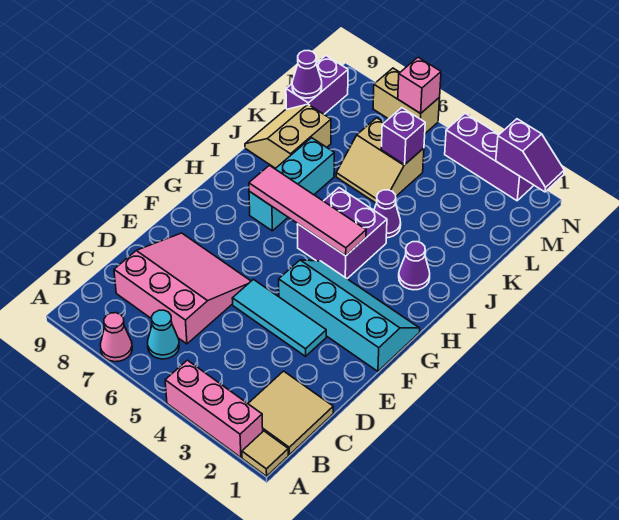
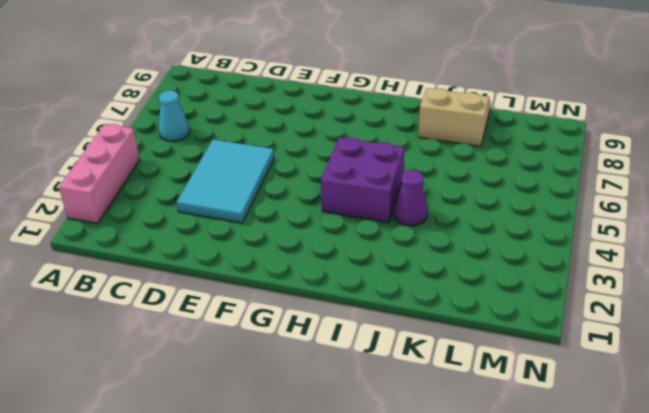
cyan 2x3 tile [177,140,274,223] -> cyan 1x3 tile [232,279,326,356]
none -> tan 1x1 tile [242,431,288,476]
none -> pink 1x1 cone [100,313,132,362]
none -> tan 2x2 tile [248,371,333,455]

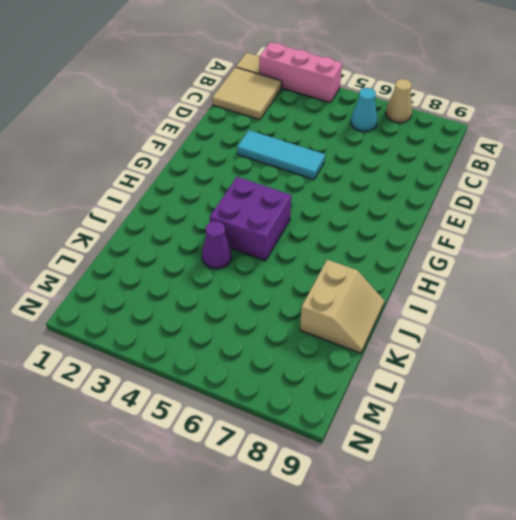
tan 1x1 cone [386,79,412,123] -> pink 1x1 cone [100,313,132,362]
none -> pink 3x3 slope [114,233,251,344]
none -> cyan 2x4 slope [279,260,420,371]
none -> cyan 1x3 brick [249,138,334,231]

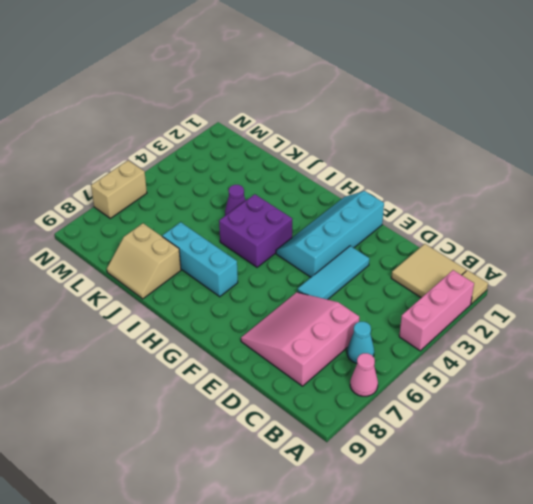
none -> purple 1x1 cone [399,242,430,290]
none -> tan 2x2 slope [336,118,424,203]
none -> purple 1x2 brick [286,56,348,114]

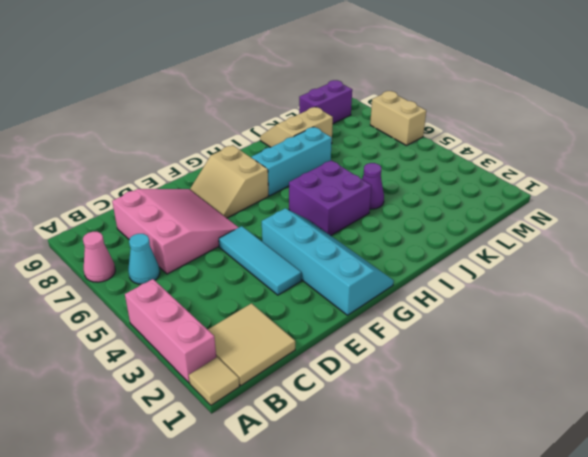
tan 2x2 slope [190,145,268,218] -> tan 2x2 slope moved to [336,118,424,203]
none -> purple 1x1 cone [399,242,430,290]
none -> purple 1x3 brick [445,113,534,201]
none -> pink 1x4 tile [249,165,366,256]

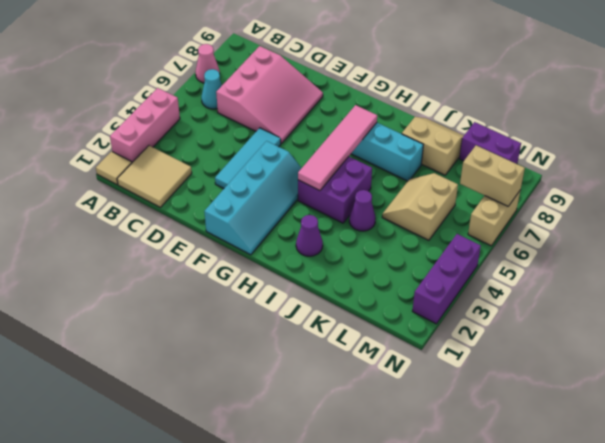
tan 1x2 brick [460,145,525,206] -> none
none -> purple 1x1 brick [381,108,425,165]
none -> purple 1x1 cone [292,50,322,98]
none -> purple 1x2 slope [496,119,564,192]

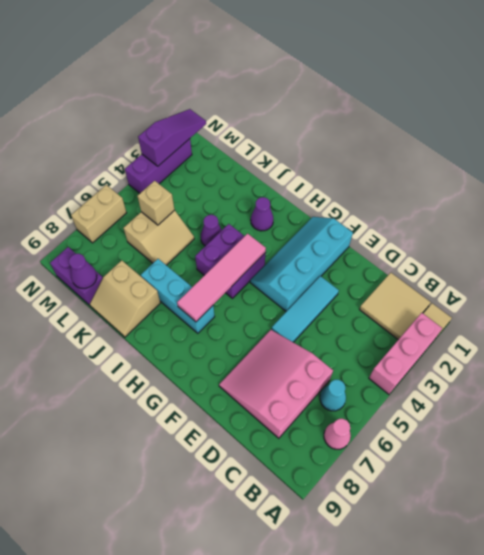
tan 1x1 brick [137,181,174,225] -> purple 1x1 brick [381,108,425,165]
purple 1x3 slope [138,109,206,166] -> purple 1x2 slope [496,119,564,192]
none -> pink 1x1 brick [398,57,441,113]

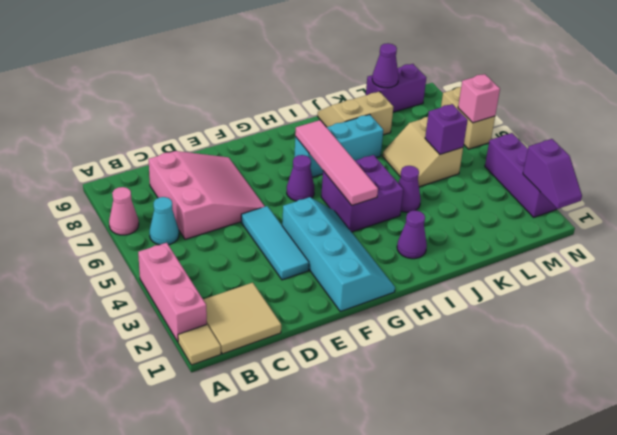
purple 1x1 cone [287,155,315,201] -> none

